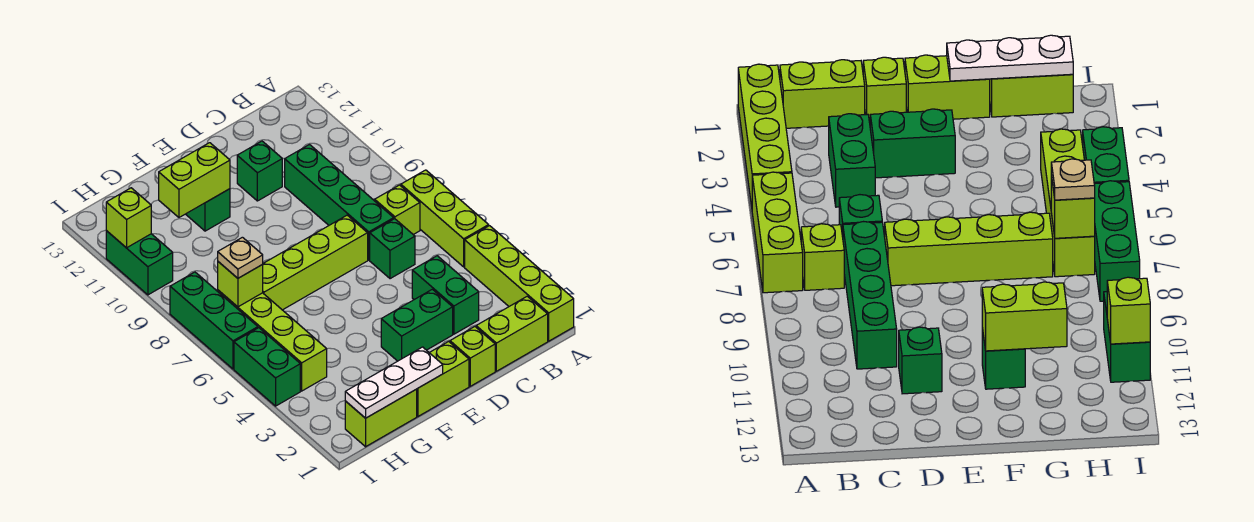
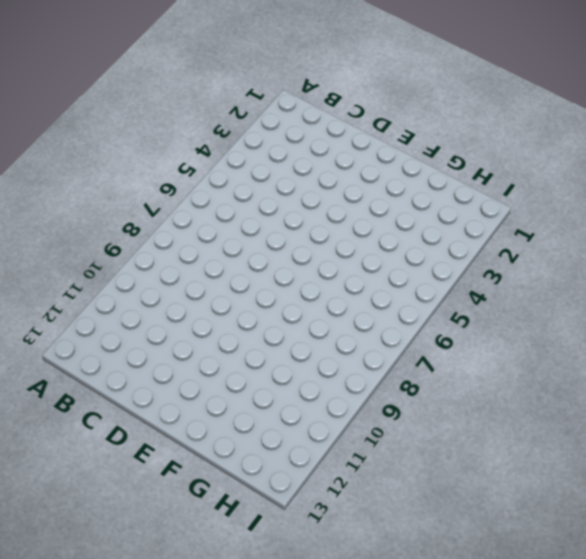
none -> lime 1x4 brick [465,226,574,341]
none -> lime 1x3 brick [401,170,489,267]
none -> lime 1x2 brick [476,296,548,371]

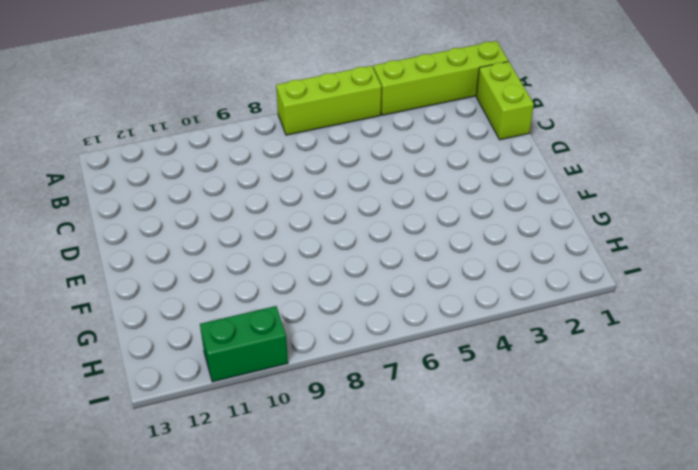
none -> lime 1x1 brick [375,185,420,235]
none -> green 1x2 brick [412,256,479,334]
none -> green 1x1 brick [370,219,415,279]

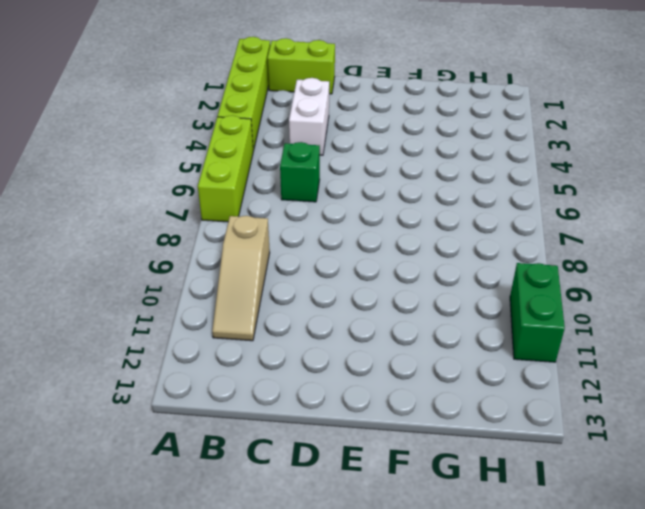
tan 1x3 slope [212,216,270,341] -> none
white 1x2 brick [289,78,329,155] -> green 1x2 brick [412,256,479,334]
none -> lime 1x1 brick [375,185,420,235]
none -> green 1x4 brick [285,145,394,260]
none -> lime 1x1 brick [450,327,495,386]

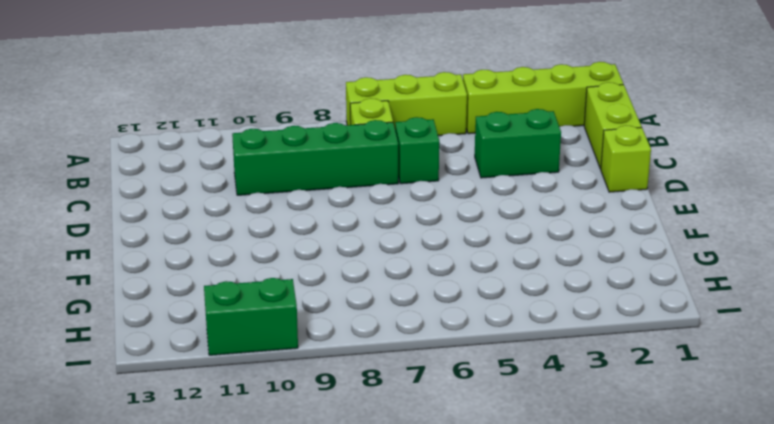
none -> green 1x2 brick [381,289,453,361]
none -> lime 1x4 brick [263,215,368,310]
none -> green 1x1 brick [237,141,282,201]

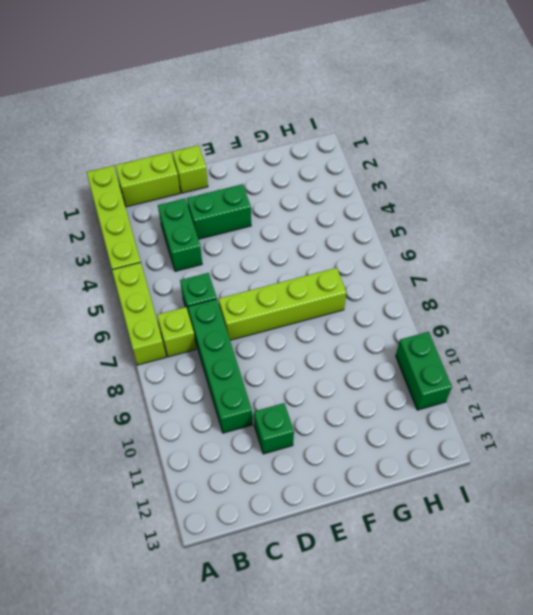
none -> lime 1x2 brick [417,342,469,416]
none -> green 1x1 brick [186,189,230,231]
none -> lime 1x2 brick [345,389,417,447]

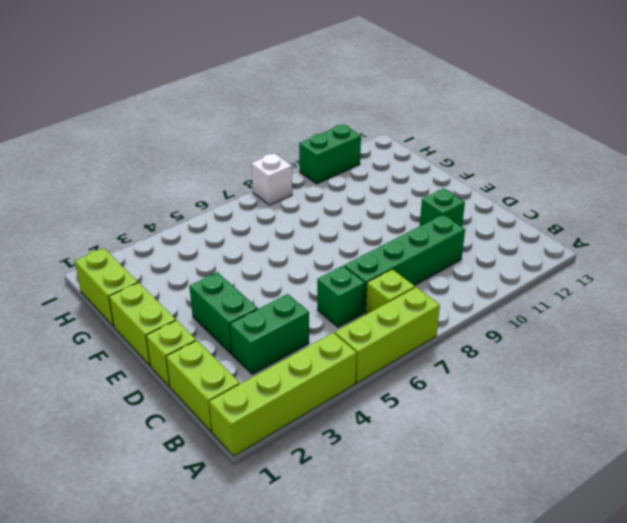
white 1x1 brick [251,153,292,205] -> green 1x3 brick [170,272,258,369]
none -> lime 1x4 brick [263,215,368,310]
none -> green 1x1 brick [186,189,230,231]
none -> lime 1x4 brick [218,290,327,391]

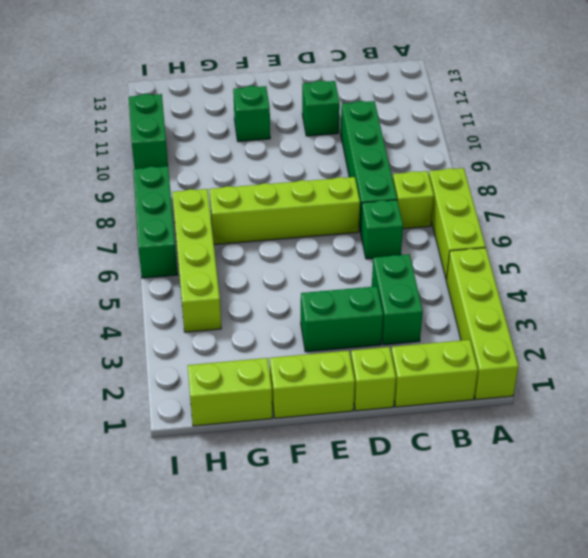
none -> green 1x2 brick [234,328,300,406]
none -> white 1x3 plate [345,347,443,418]
none -> lime 1x2 brick [159,143,230,217]

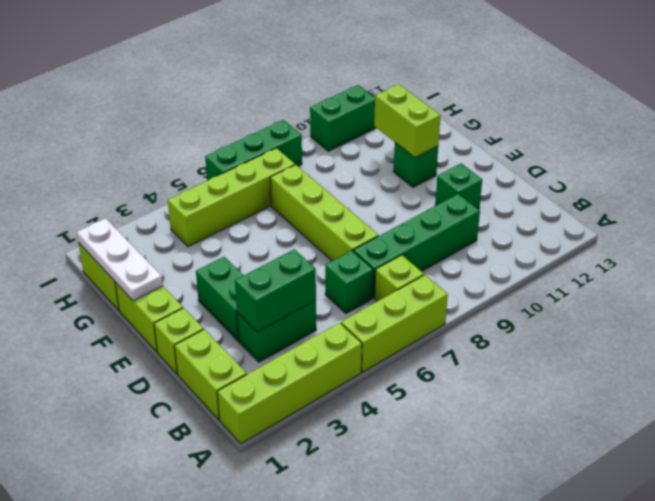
green 1x2 brick [235,249,316,332] -> green 1x2 brick moved to [234,328,300,406]
none -> lime 1x1 brick [218,262,263,307]
none -> lime 1x1 brick [106,188,151,248]
none -> tan 1x1 plate [218,237,263,278]

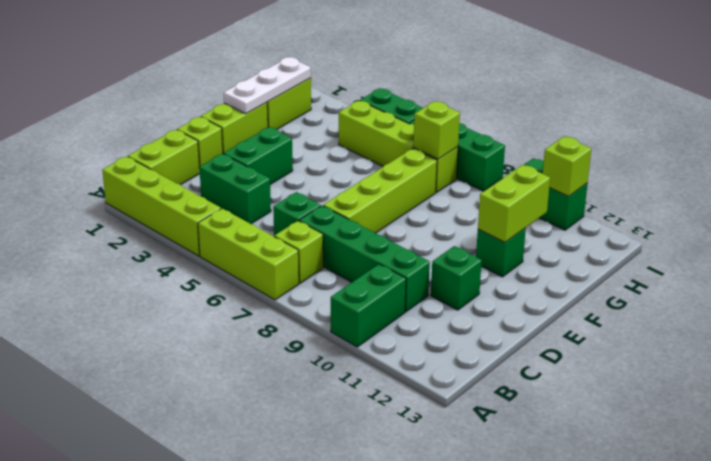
green 1x2 brick [331,264,406,347] -> none
none -> tan 1x1 plate [218,237,263,278]

